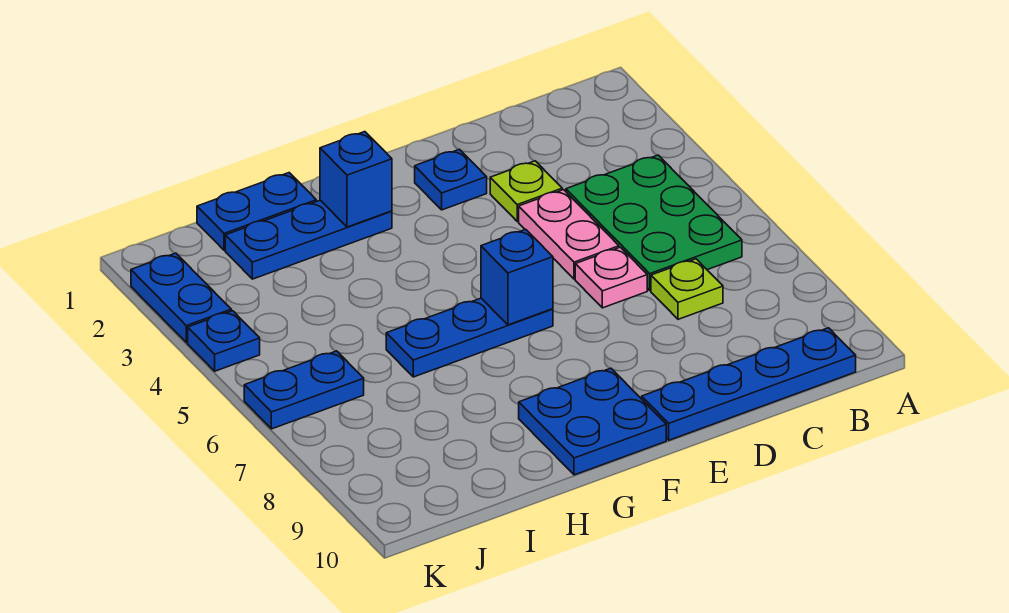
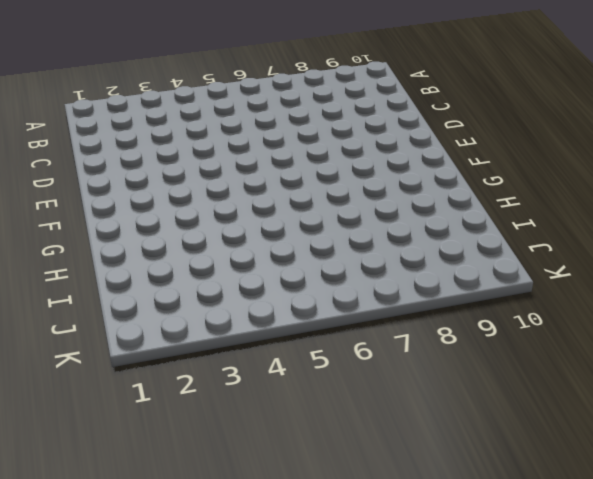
none -> green 2x3 plate [566,155,742,290]
none -> blue 1x4 plate [642,328,856,440]
none -> lime 1x1 plate [651,259,723,319]

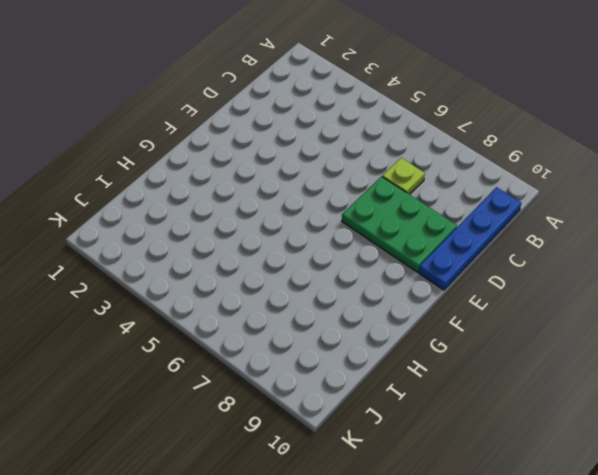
green 2x3 plate [342,177,457,272] -> green 2x3 plate moved to [566,155,742,290]
none -> lime 1x1 plate [490,161,562,221]
none -> pink 1x2 plate [519,190,619,279]
none -> pink 1x1 plate [575,247,647,308]

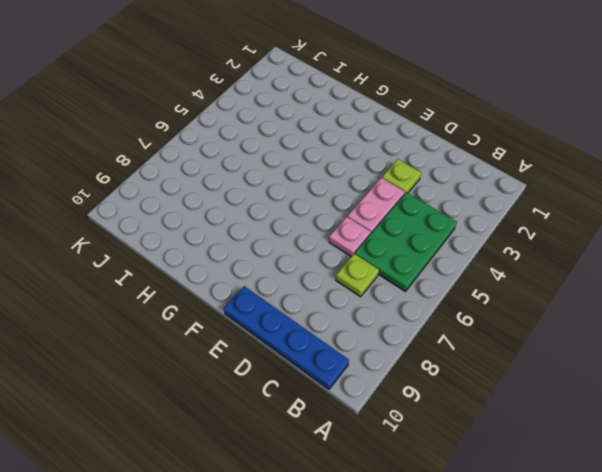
none -> blue 1x1 plate [415,149,487,210]
none -> blue 1x3 plate [386,298,553,377]
none -> blue 2x2 plate [519,368,666,475]

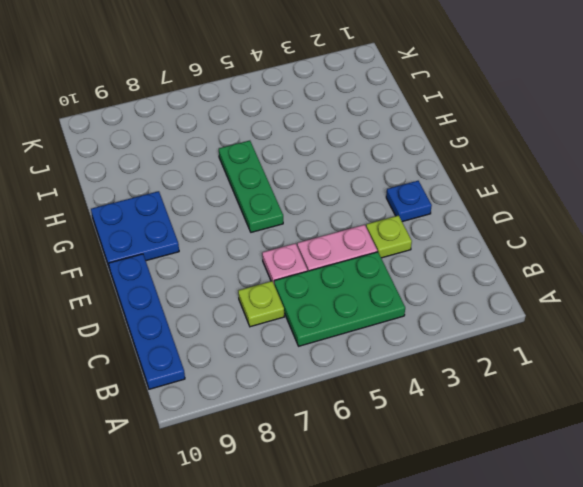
green 1x3 plate [219,141,283,232] -> blue 1x3 plate [386,298,553,377]
none -> blue 1x3 plate [225,200,392,279]
none -> blue 1x2 plate [197,173,316,250]
none -> blue 1x2 plate [244,351,364,429]

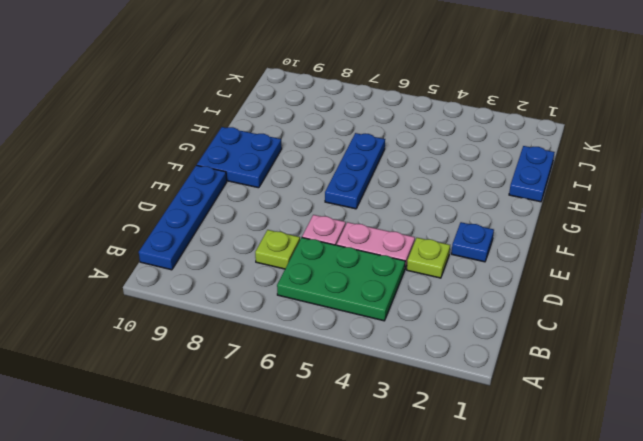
none -> blue 1x3 plate [225,200,392,279]
none -> blue 1x2 plate [244,351,364,429]
none -> blue 1x2 plate [131,253,231,342]

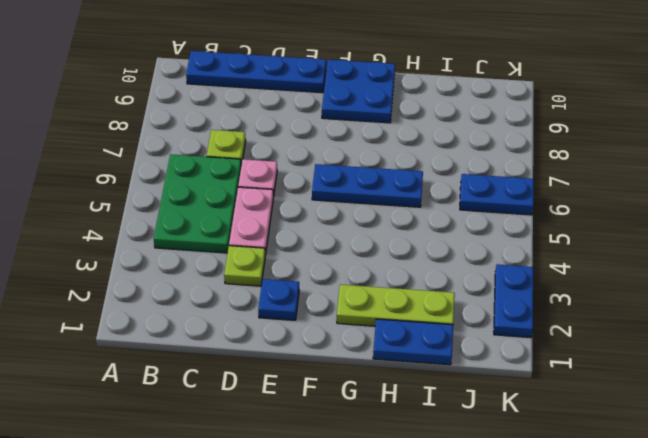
lime 1x3 plate [337,284,455,326] -> blue 1x3 plate [225,200,392,279]
none -> blue 1x1 plate [188,311,260,371]
none -> blue 1x1 brick [481,229,553,325]
none -> blue 1x1 brick [320,132,392,227]

